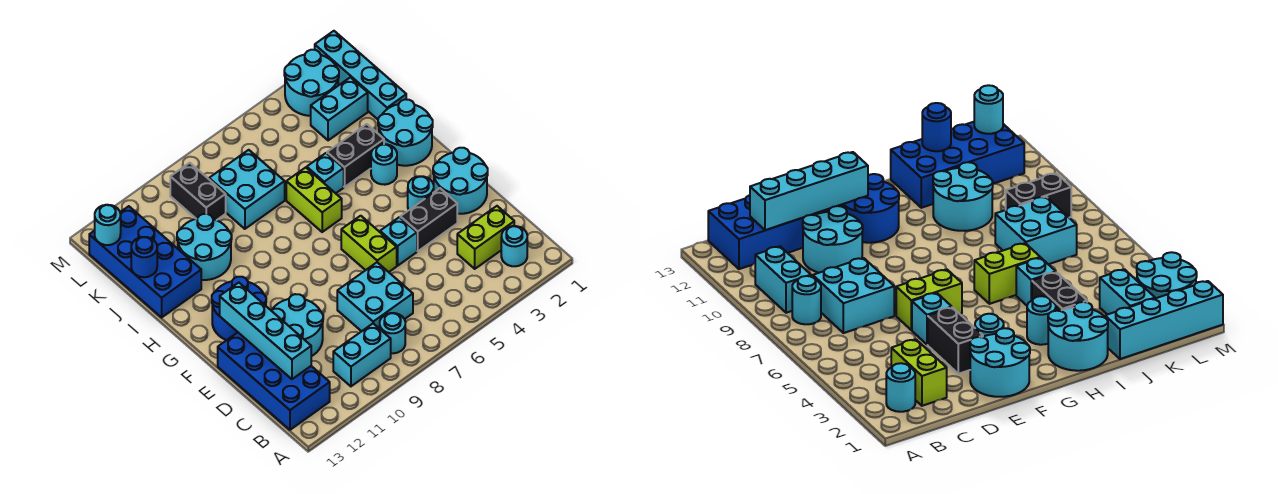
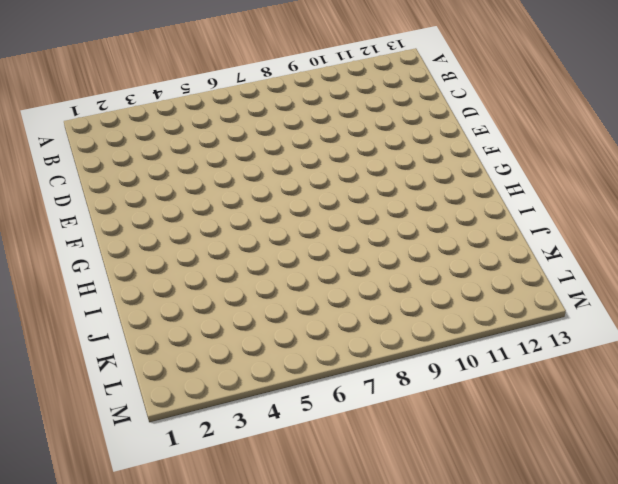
none -> cyan 1x1 round brick [501,226,527,266]
none -> cyan 1x1 round brick [380,313,405,353]
none -> cyan 1x2 brick [333,324,391,386]

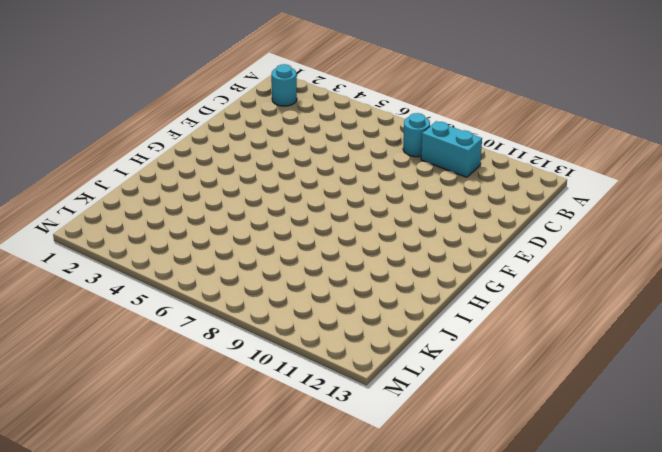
none -> blue 2x4 brick [218,333,330,430]
none -> lime 1x2 brick [457,206,514,269]
none -> cyan 2x2 brick [337,262,413,331]

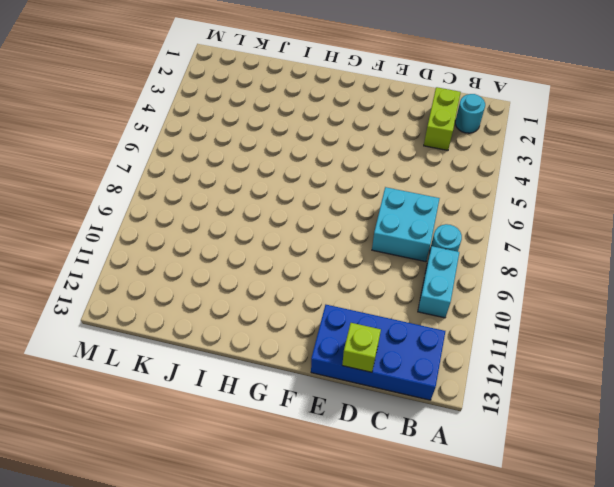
lime 1x1 brick [342,323,381,372] -> none
none -> cyan 2x2 round brick [271,294,323,356]
none -> cyan 2x2 round brick [433,148,488,214]
none -> black 1x2 brick [400,188,457,251]

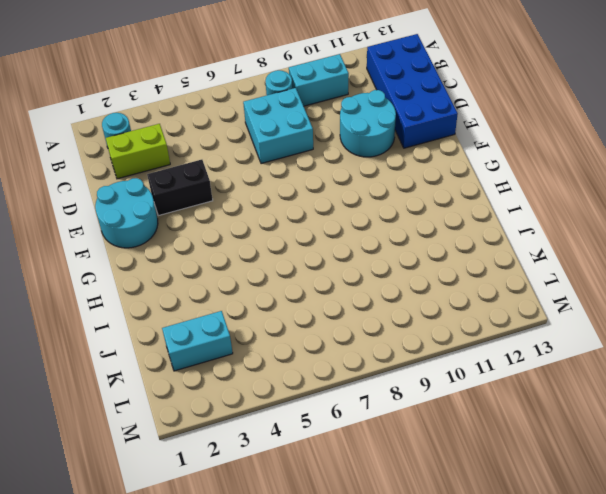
none -> cyan 1x1 brick [380,217,417,266]
none -> lime 1x2 brick [341,216,397,272]
none -> cyan 1x1 round brick [408,176,434,210]

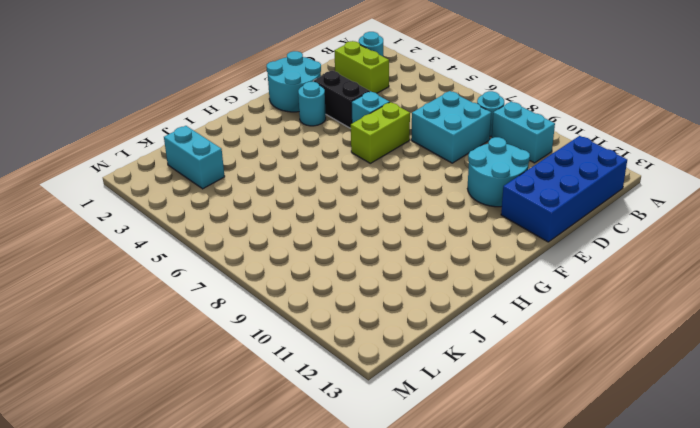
none -> blue 2x2 round brick [212,277,266,340]
none -> cyan 2x2 round brick [378,99,433,166]
none -> cyan 1x1 round brick [371,144,397,185]

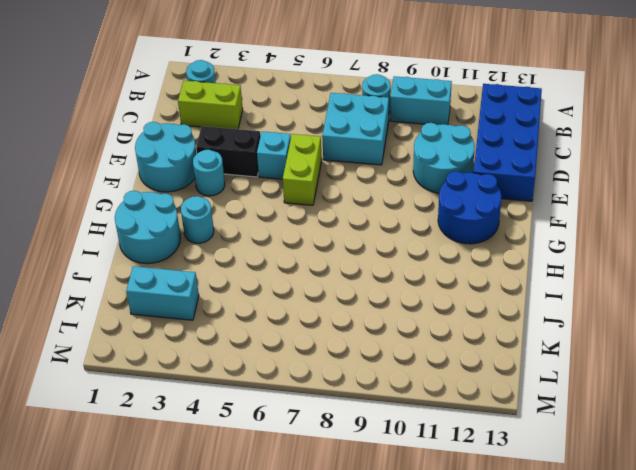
none -> lime 1x2 brick [286,167,342,232]
none -> black 1x2 brick [327,124,384,187]
none -> cyan 1x1 brick [307,153,344,193]

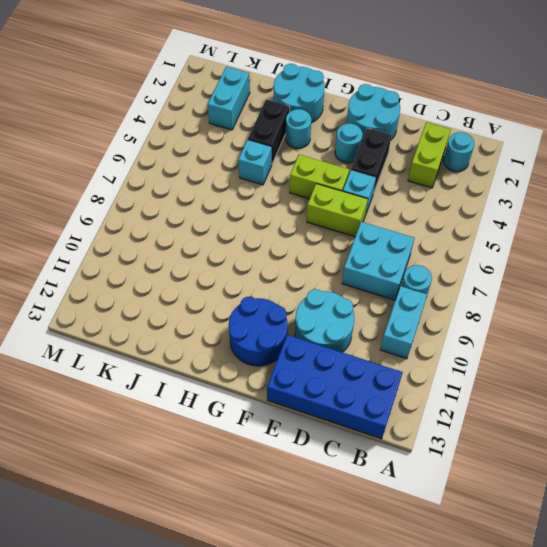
lime 1x2 brick [290,155,350,199] -> lime 1x2 brick moved to [286,167,342,232]
none -> cyan 2x2 round brick [177,214,232,280]
none -> blue 2x4 brick [89,206,201,317]
none -> cyan 1x4 brick [315,31,406,119]

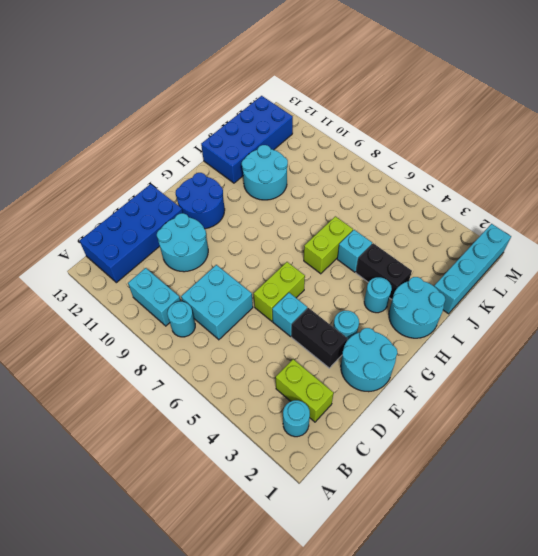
none -> cyan 2x2 brick [209,150,285,229]
none -> cyan 1x2 brick [311,77,368,140]
none -> black 1x2 brick [170,163,226,220]

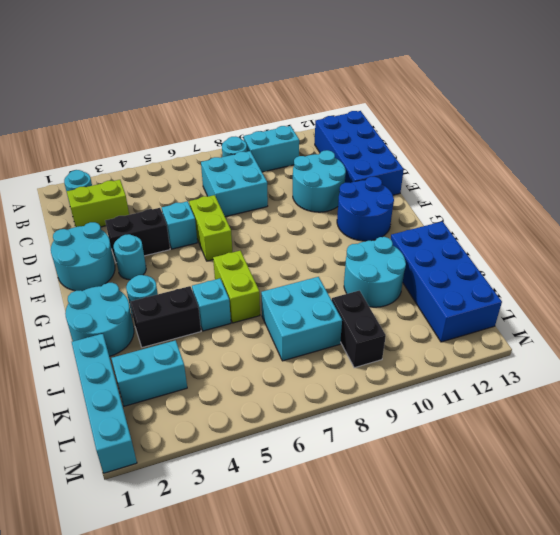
none -> cyan 2x2 round brick [284,50,339,116]
none -> cyan 1x4 brick [220,283,311,379]
none -> blue 1x1 round brick [131,237,157,277]

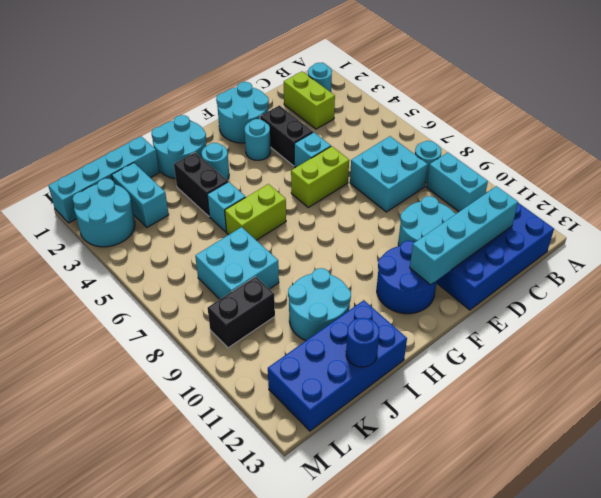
none -> cyan 1x1 round brick [95,205,121,245]

